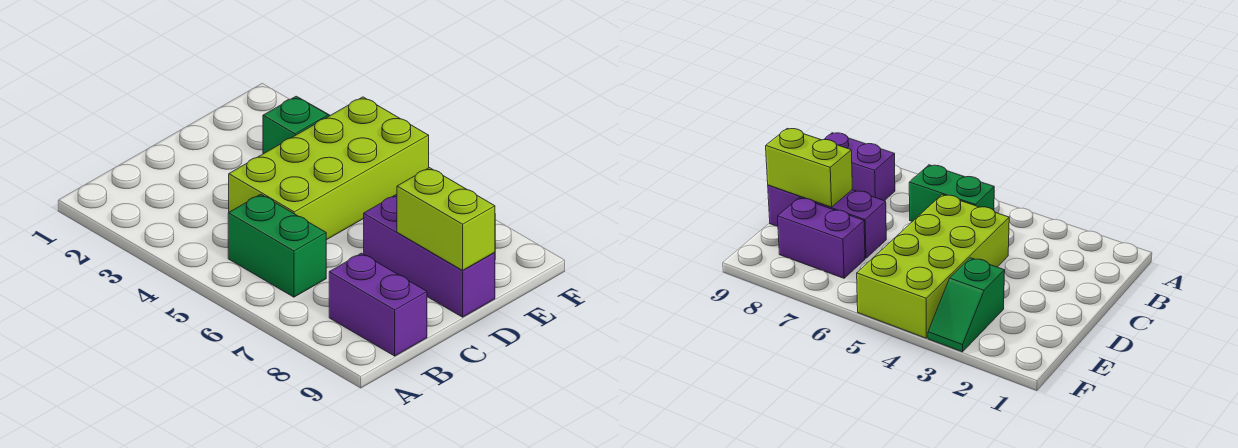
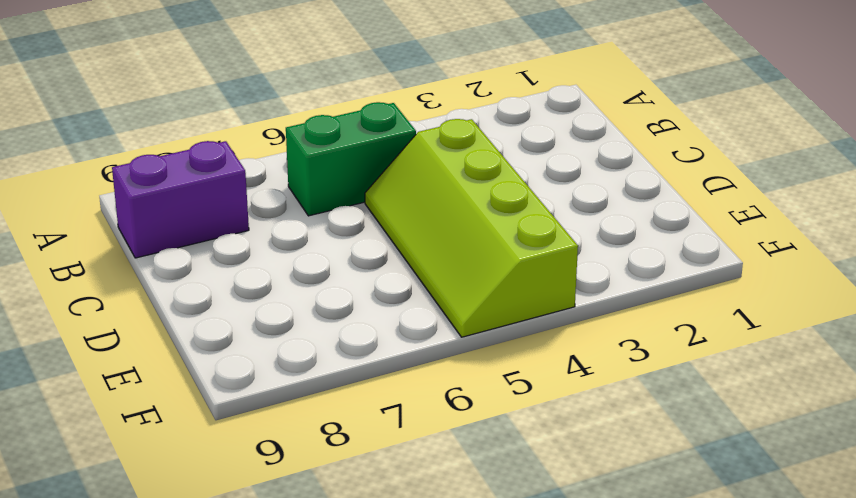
lime 2x4 slope [365,119,578,337] -> lime 2x4 brick [229,97,429,240]
none -> purple 1x3 brick [364,195,495,317]
none -> green 1x2 slope [263,96,330,154]

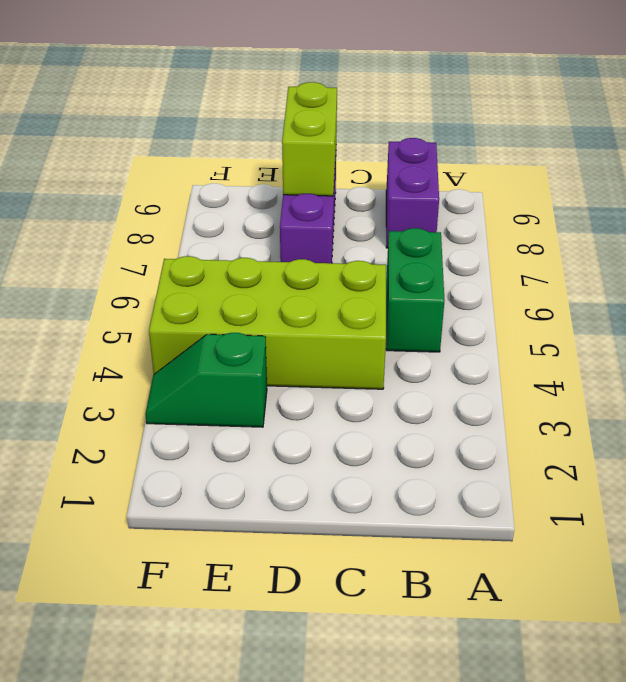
none -> purple 1x2 brick [778,198,865,278]

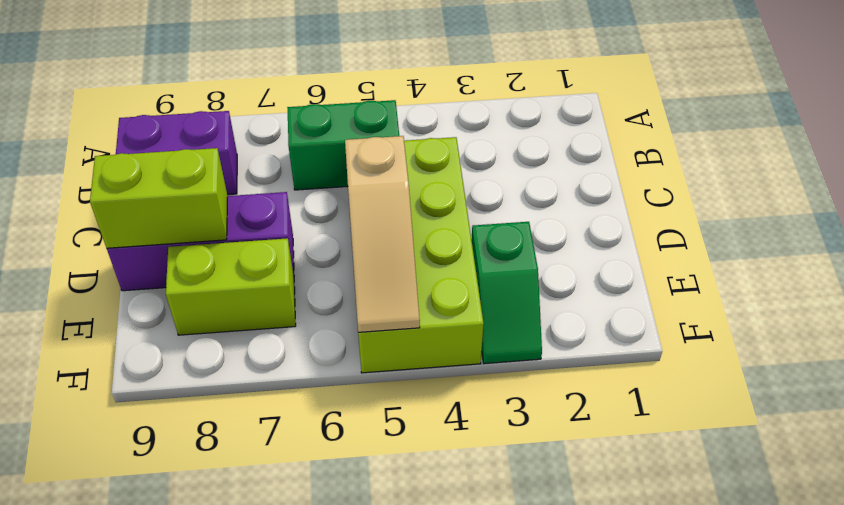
tan 1x3 slope [345,136,420,332] -> none
lime 1x2 brick [166,238,296,335] -> purple 1x2 brick [778,198,865,278]

